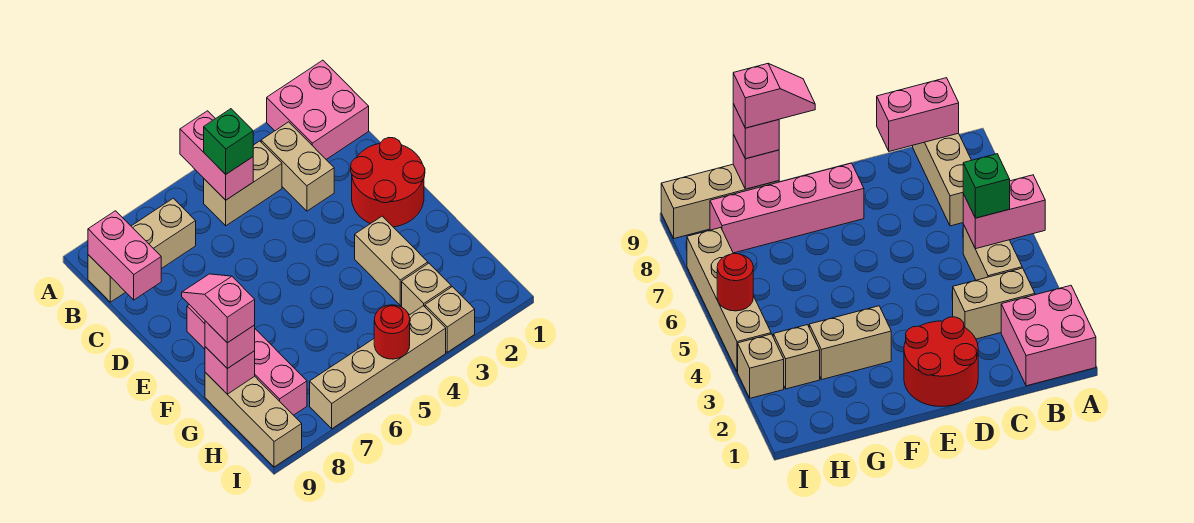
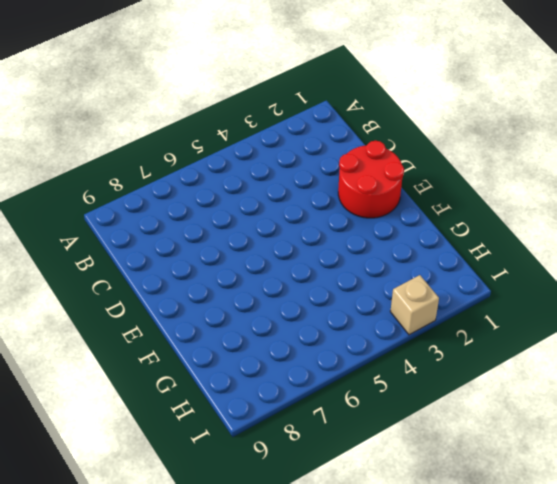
none -> pink 2x2 brick [267,60,369,159]
none -> tan 1x2 brick [261,122,334,211]
none -> tan 1x2 brick [204,141,282,226]

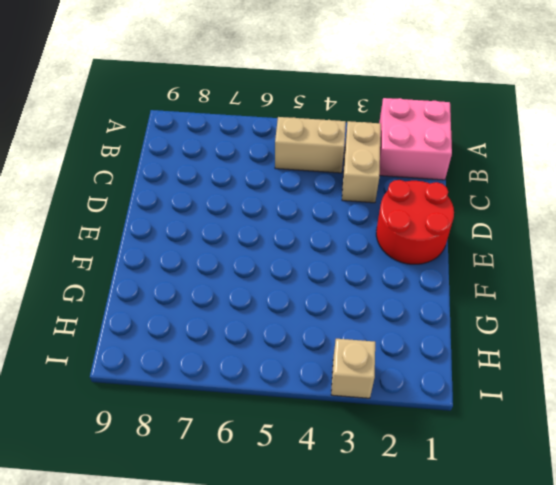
none -> tan 1x3 brick [88,198,196,302]
none -> pink 1x4 brick [187,305,307,415]
none -> tan 1x2 brick [355,216,428,305]

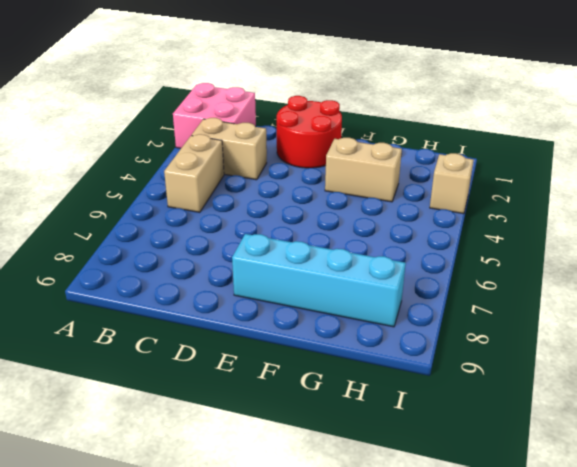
cyan 1x4 brick [232,234,406,327] -> pink 1x4 brick [187,305,307,415]
none -> tan 1x3 brick [88,198,196,302]
none -> tan 1x3 brick [205,373,302,467]
none -> tan 1x1 brick [402,263,451,315]

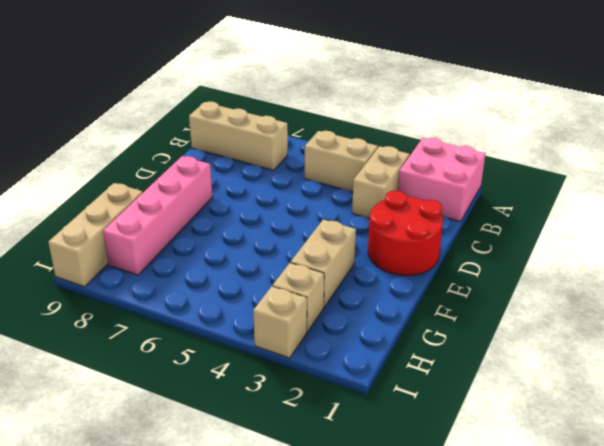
none -> tan 1x4 brick [310,306,446,429]
none -> pink 1x2 brick [180,111,253,200]
none -> pink 1x2 brick [88,211,161,300]

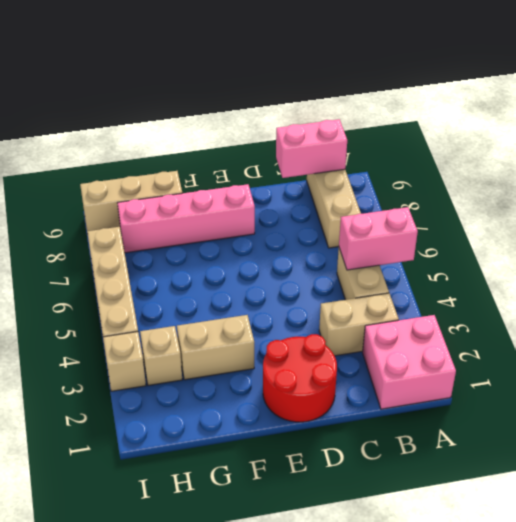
none -> pink 1x1 brick [205,347,255,394]
none -> red 1x1 round brick [374,305,410,359]
none -> green 1x1 brick [204,109,253,174]

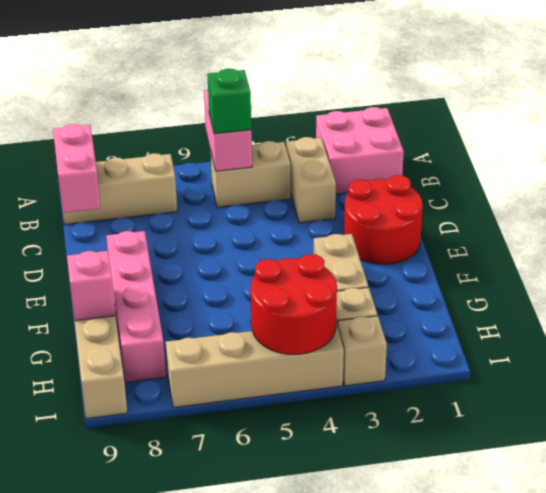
red 2x2 round brick [251,254,337,354] -> red 1x1 round brick [374,305,410,359]
none -> pink 1x1 brick [205,321,255,369]
none -> pink 1x2 slope [182,274,255,343]

